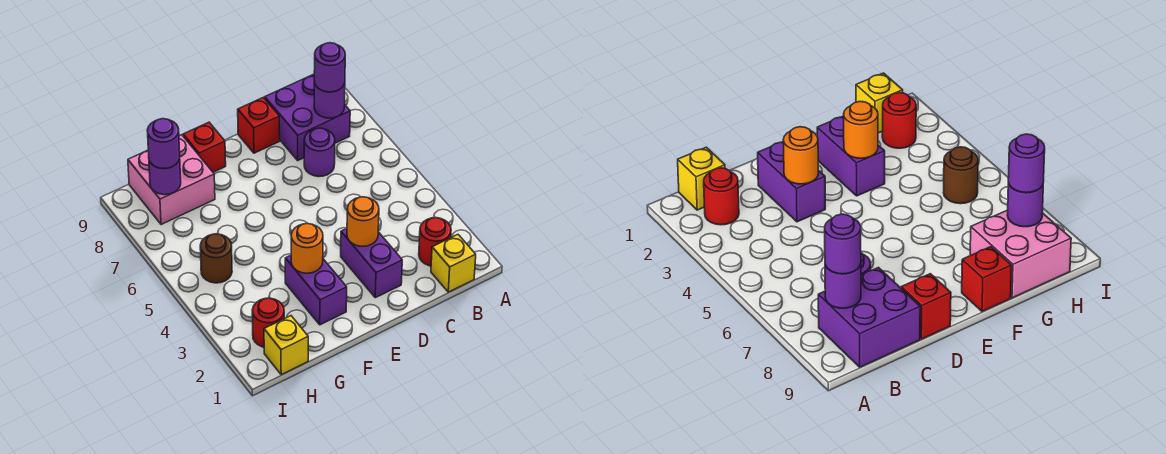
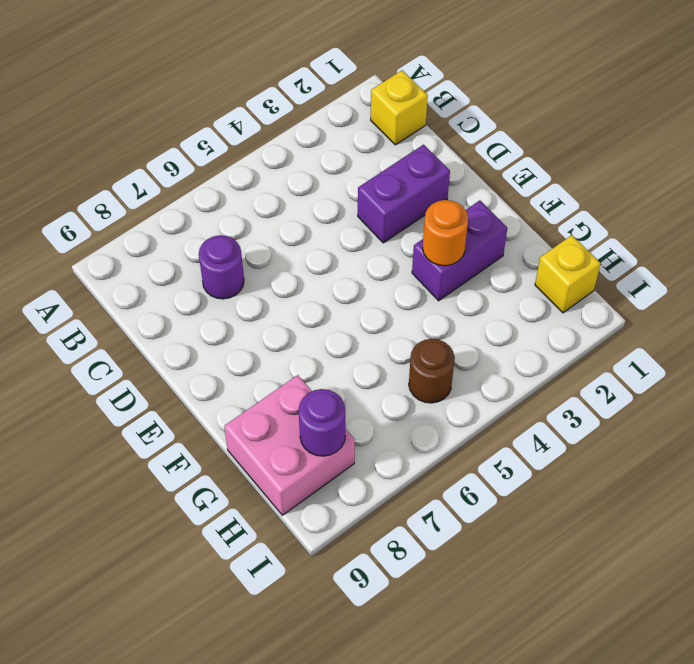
none -> red 1x1 round brick [419,218,451,266]
none -> purple 2x2 brick [265,74,350,160]
none -> red 1x1 brick [238,97,280,153]

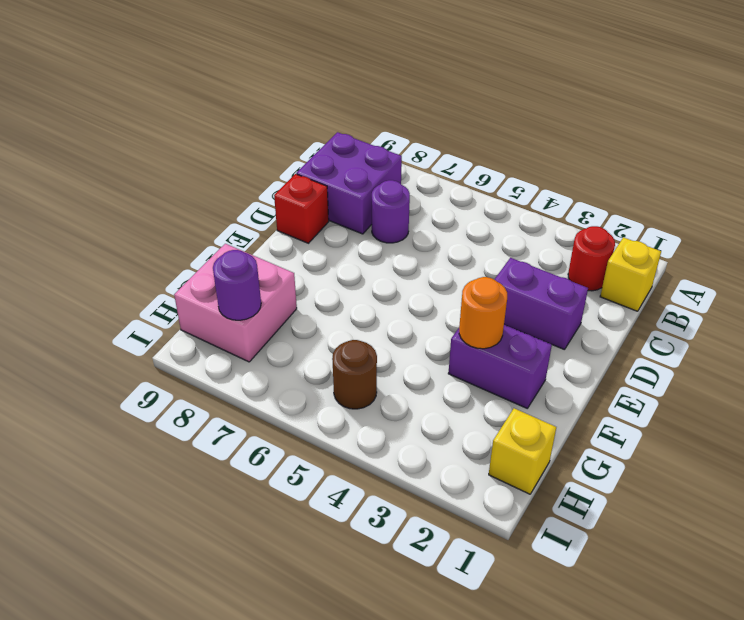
none -> red 1x1 brick [183,122,226,172]
none -> red 1x1 round brick [252,298,284,347]
none -> purple 1x1 round brick [314,81,345,118]

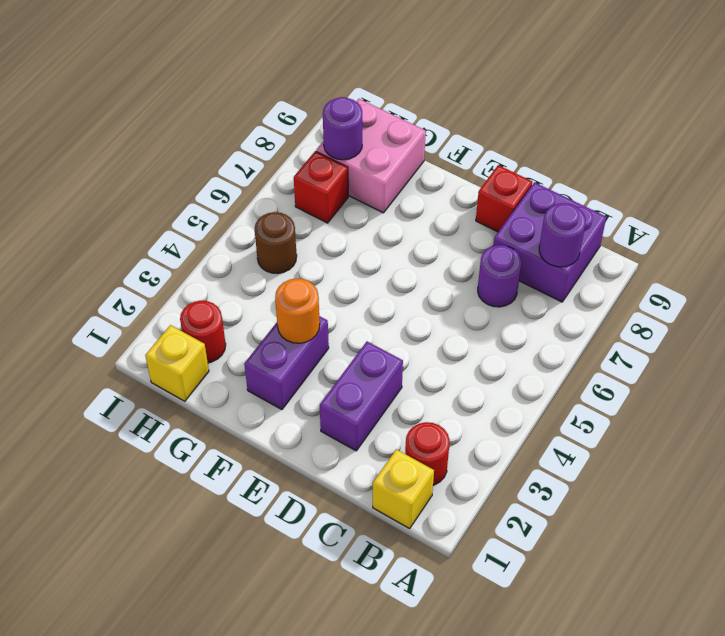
red 1x1 brick [294,151,348,223] -> red 1x1 brick moved to [183,122,226,172]
none -> orange 1x1 round brick [347,197,379,246]
none -> purple 1x1 round brick [314,43,345,92]
none -> purple 1x1 round brick [147,119,180,168]

